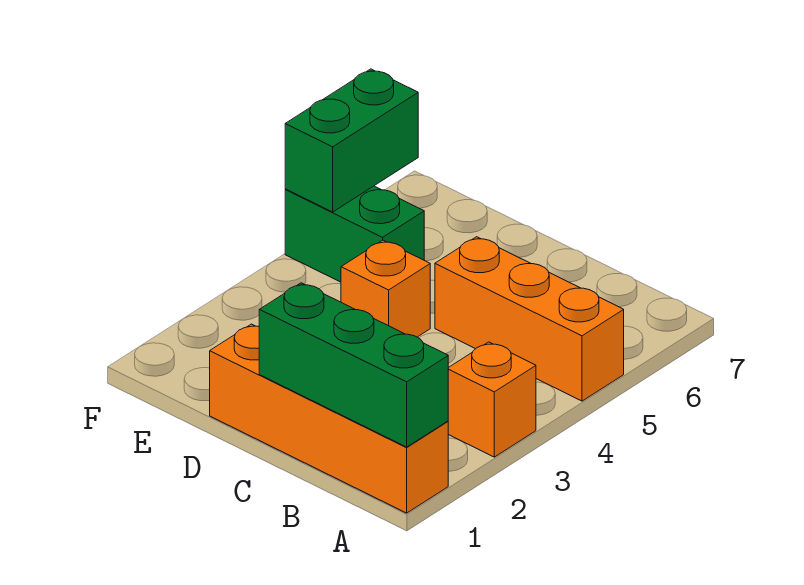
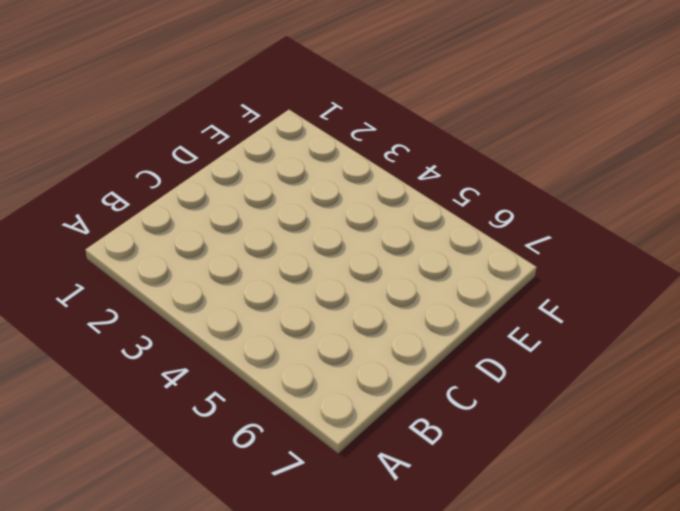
none -> orange 1x4 brick [210,324,448,513]
none -> orange 1x1 brick [448,342,536,457]

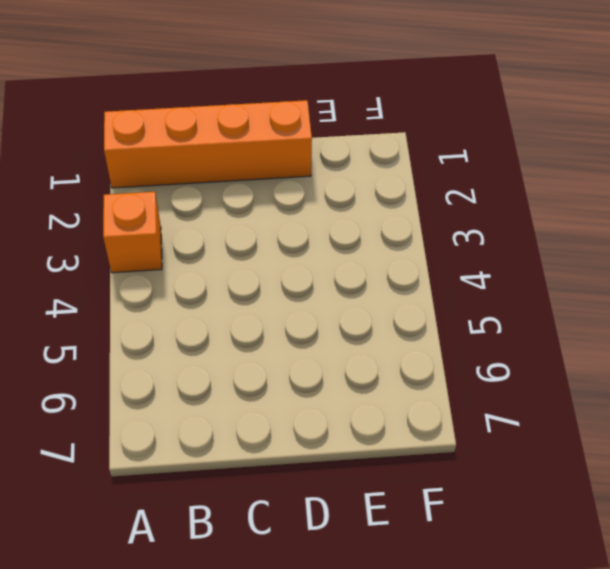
none -> orange 1x3 brick [435,237,624,401]
none -> orange 1x1 brick [341,240,430,337]

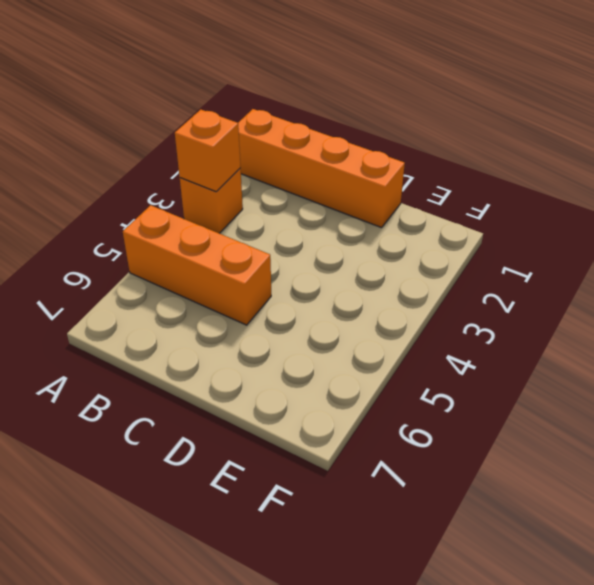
orange 1x1 brick [175,110,241,192] -> orange 1x1 brick moved to [341,240,430,337]
none -> green 1x2 brick [285,186,424,282]
none -> green 1x3 brick [259,283,448,447]

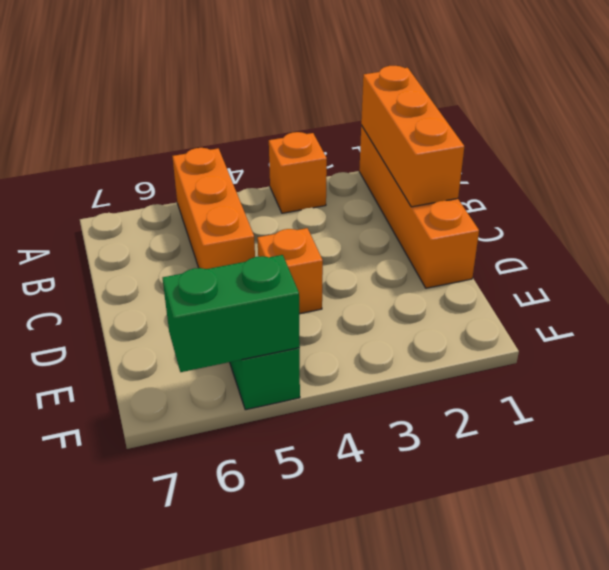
orange 1x3 brick [361,66,464,207] -> green 1x3 brick [259,283,448,447]

